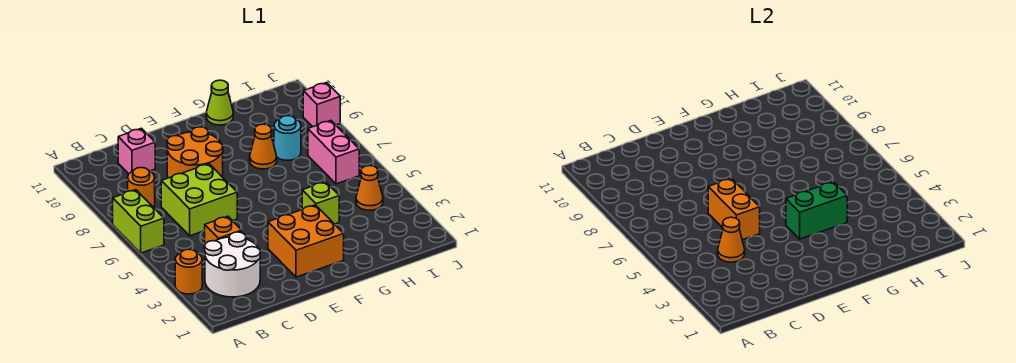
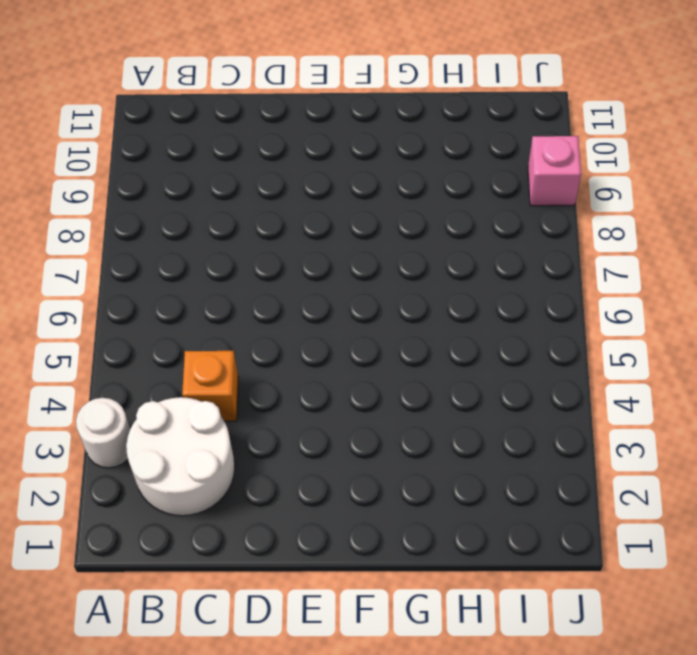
white 1x1 round brick [76,398,130,468] -> orange 1x1 round brick [175,249,202,294]
none -> lime 1x2 brick [113,190,164,253]
none -> orange 1x1 round brick [128,168,155,207]
none -> lime 2x2 brick [161,164,237,236]

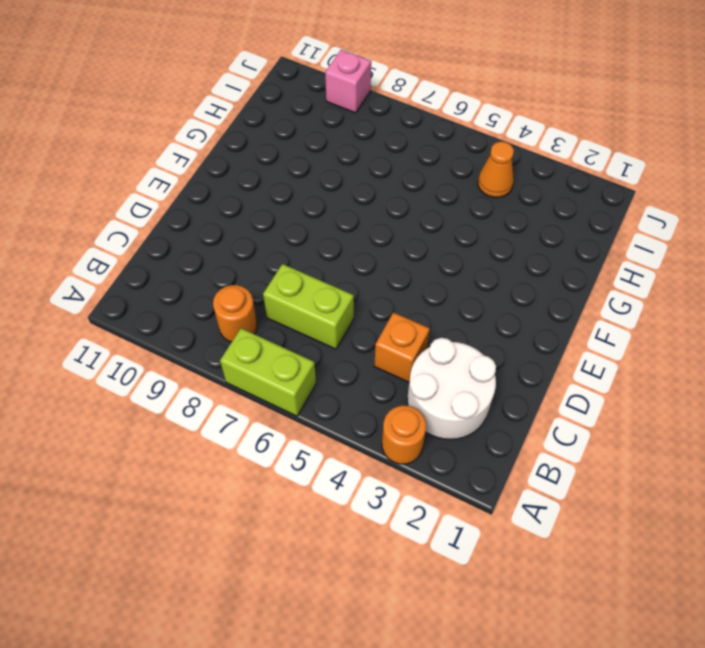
lime 1x2 brick [263,264,354,349] -> lime 2x2 brick [161,164,237,236]
none -> pink 1x1 brick [118,128,155,174]
none -> orange 2x2 round brick [167,127,223,178]
none -> orange 2x2 brick [268,205,344,277]

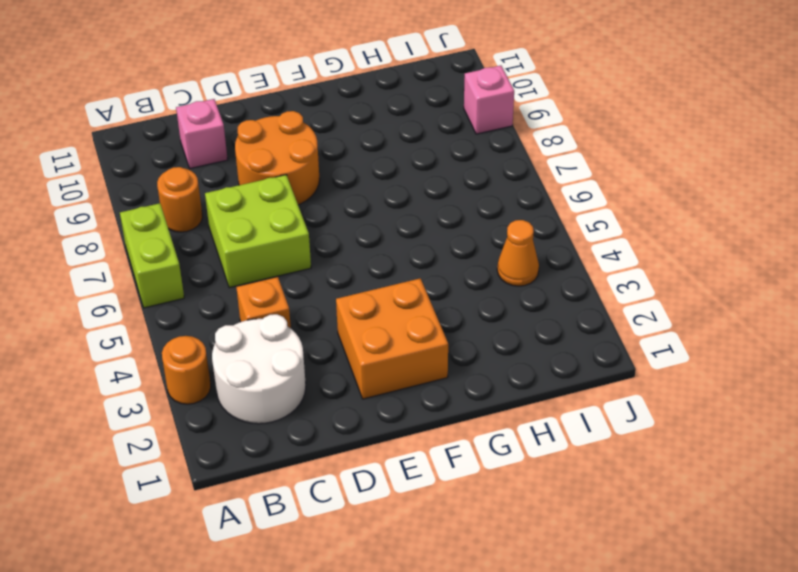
none -> lime 1x1 brick [302,182,339,224]
none -> orange 1x1 cone [250,124,277,169]
none -> lime 1x1 cone [206,80,233,125]

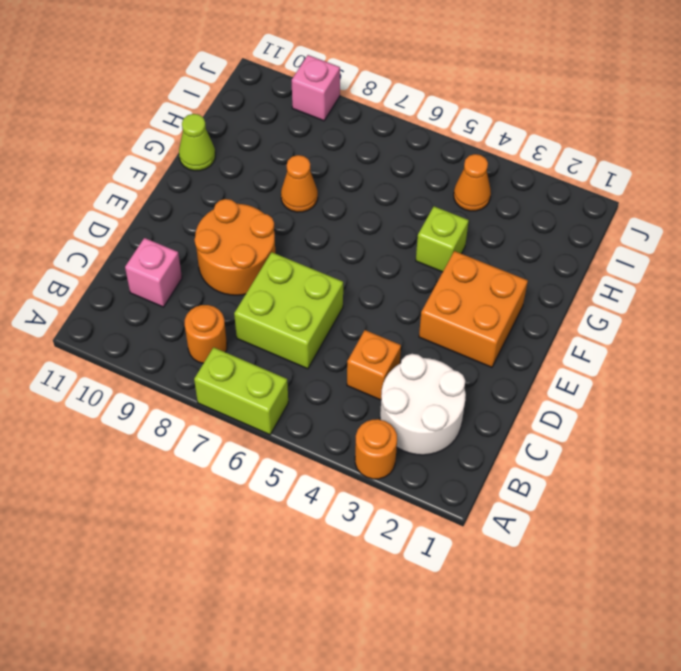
none -> cyan 1x1 round brick [274,116,301,160]
none -> pink 1x2 brick [308,121,359,184]
none -> orange 1x1 cone [718,217,745,262]

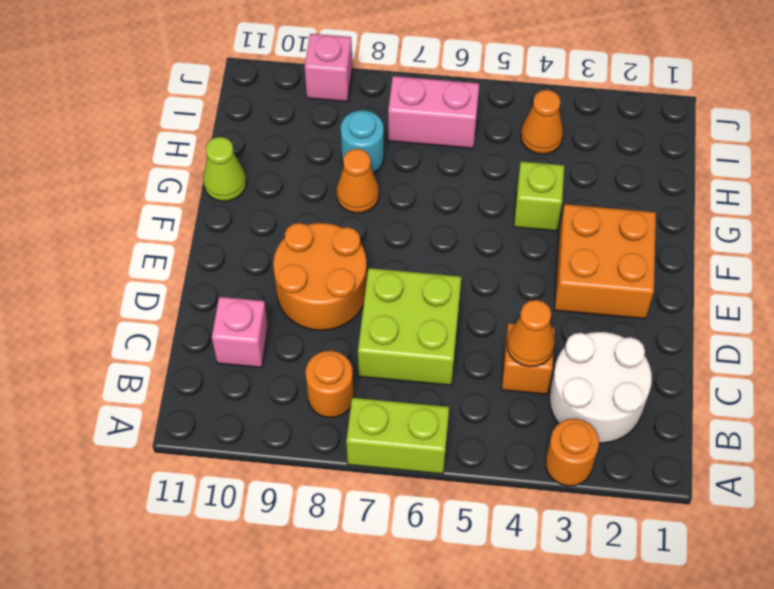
none -> orange 1x2 brick [708,178,760,240]
none -> green 1x2 brick [786,182,847,239]

